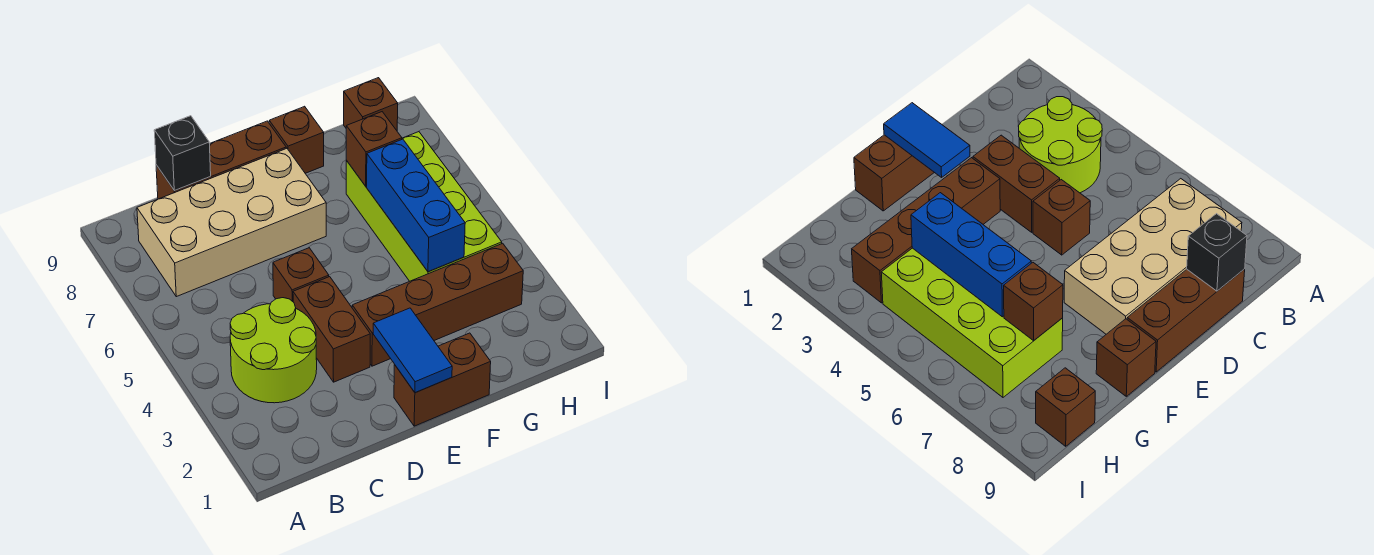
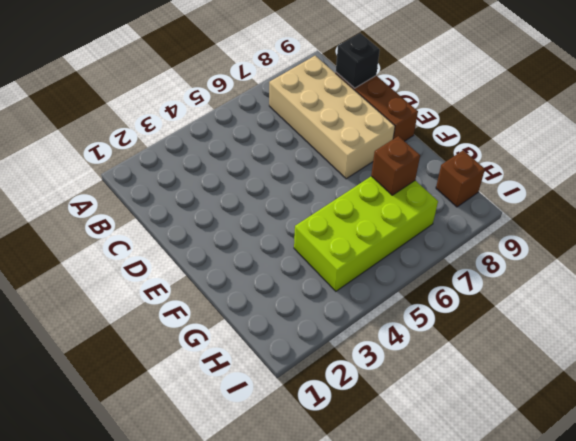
none -> lime 2x2 round brick [230,298,317,403]
none -> brown 1x2 brick [293,277,370,382]
none -> brown 1x1 brick [273,248,329,302]

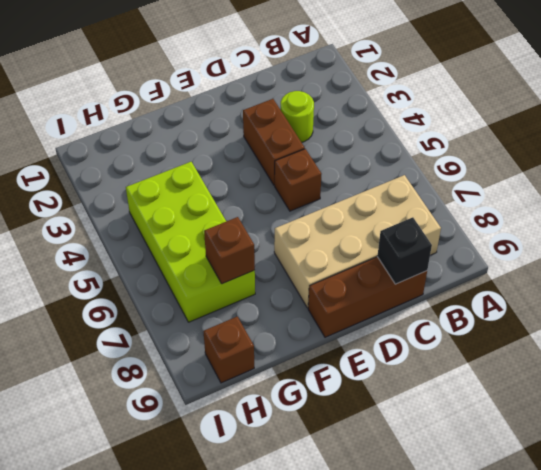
lime 1x1 round brick [281,91,314,142] -> lime 2x2 round brick [230,298,317,403]
none -> brown 1x2 brick [394,333,491,426]
none -> brown 1x4 brick [352,243,523,366]
none -> brown 1x1 brick [269,106,324,173]

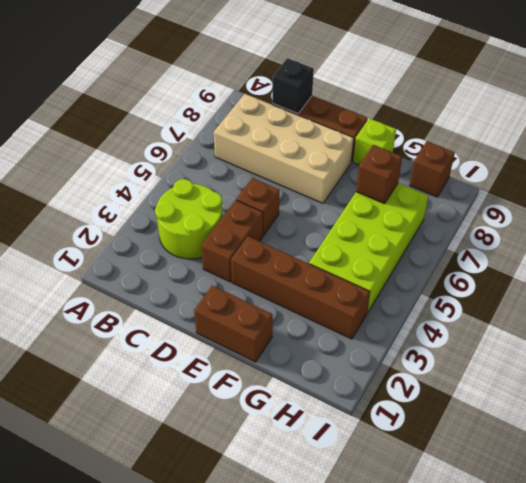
lime 1x1 brick [353,118,396,165] -> brown 1x1 brick [269,106,324,173]
none -> blue 1x2 tile [373,308,452,393]
none -> blue 1x3 brick [367,139,465,272]

